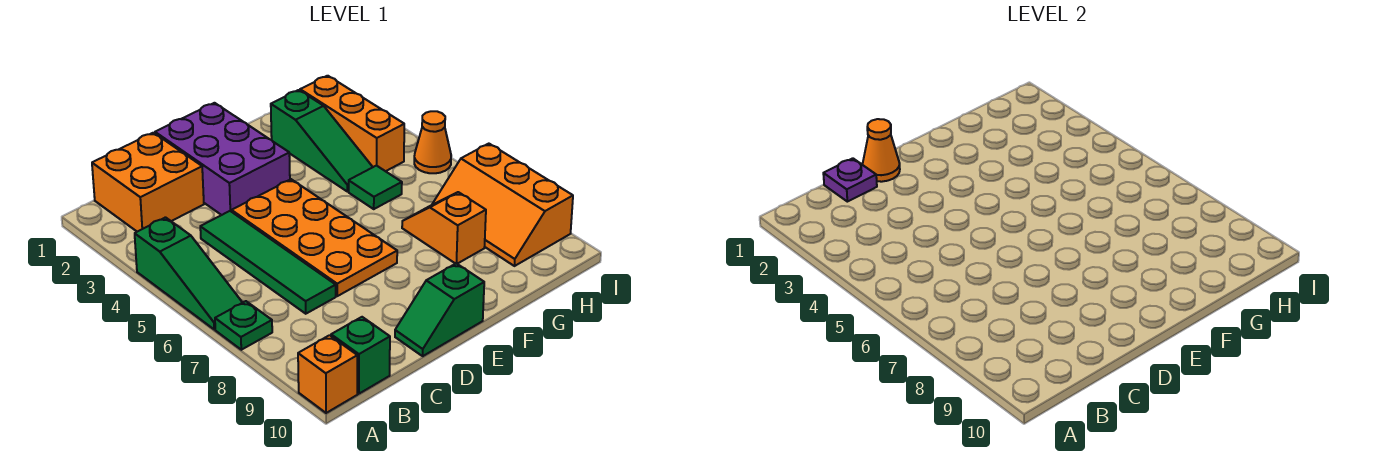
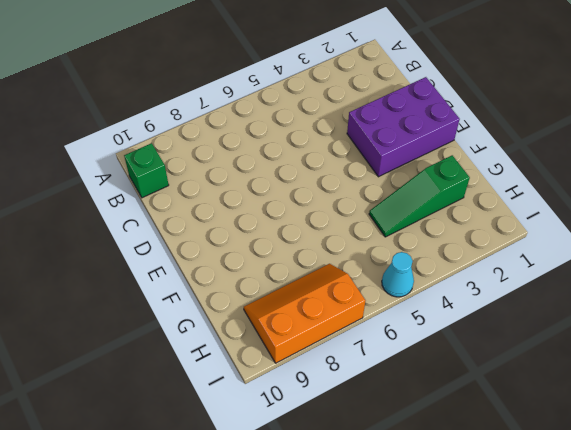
cyan 1x1 cone [382,252,414,297] -> orange 1x1 cone [414,111,451,173]
none -> green 1x3 slope [135,217,243,329]
none -> green 1x1 plate [215,301,272,350]
none -> orange 1x1 brick [298,335,357,413]

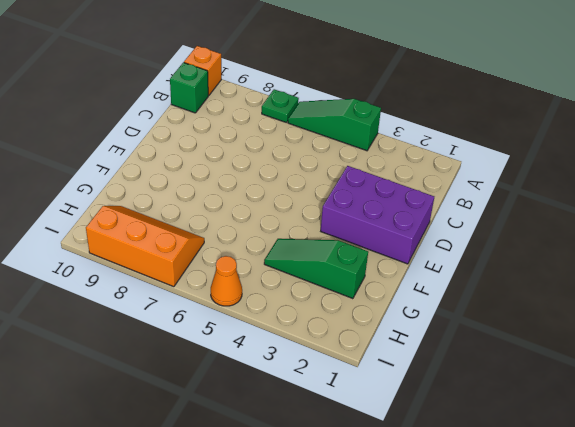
none -> orange 2x2 brick [92,133,204,232]
none -> green 1x4 tile [200,211,336,314]
none -> orange 2x4 plate [232,179,397,296]

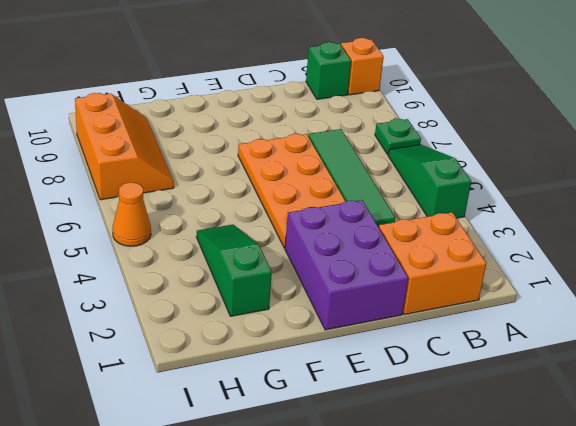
none -> green 1x2 slope [395,263,484,356]
none -> green 1x1 tile [349,165,402,209]
none -> orange 1x2 slope [402,192,486,264]

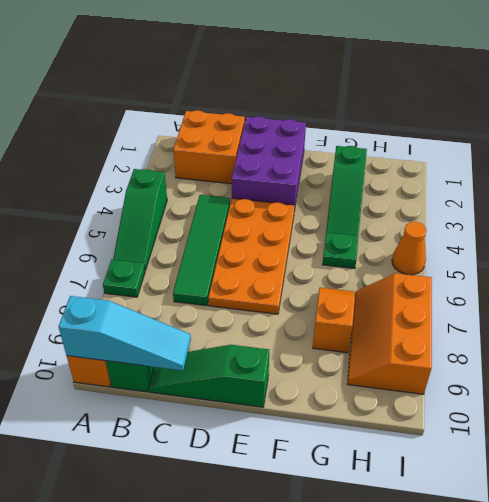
cyan 1x3 slope [59,296,191,371] -> none
green 1x3 slope [149,345,269,407] -> green 1x2 slope [395,263,484,356]
green 1x1 plate [322,232,358,269] -> green 1x1 tile [349,165,402,209]
none -> orange 1x3 brick [300,76,404,171]
none -> purple 1x1 plate [823,158,877,202]
none -> orange 1x1 cone [862,119,900,182]

